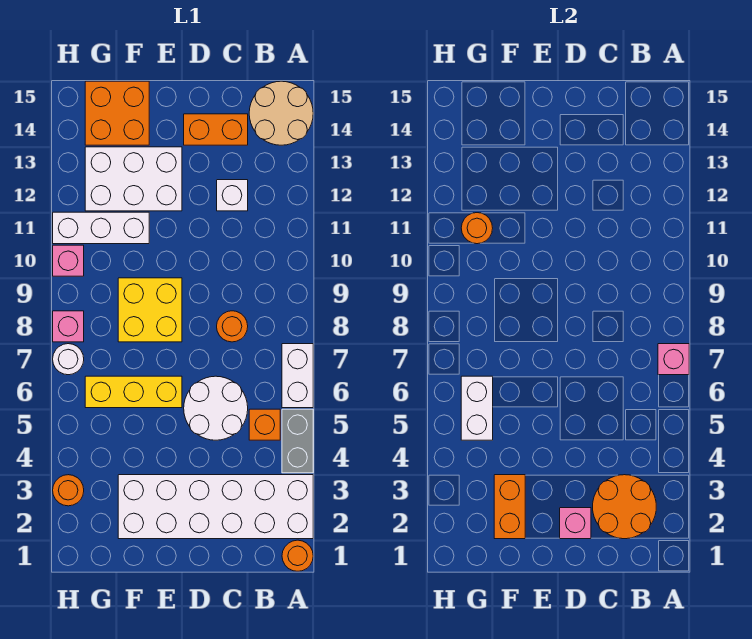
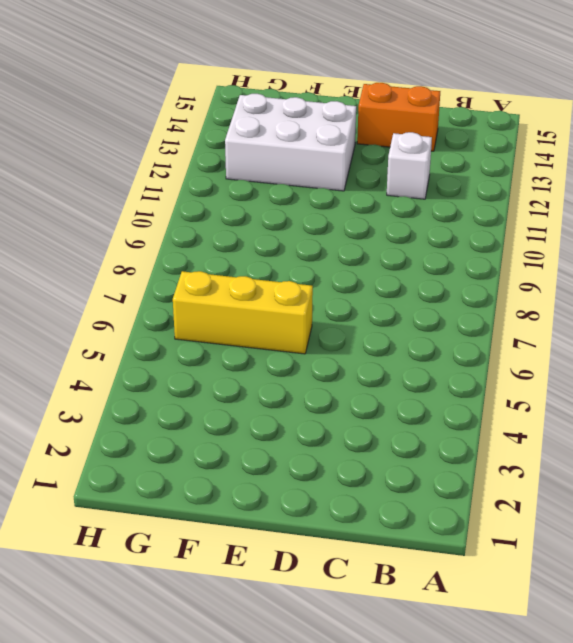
none -> orange 1x1 round brick [282,540,313,571]
none -> white 2x6 brick [118,475,313,539]
none -> grey 1x2 brick [282,409,313,473]

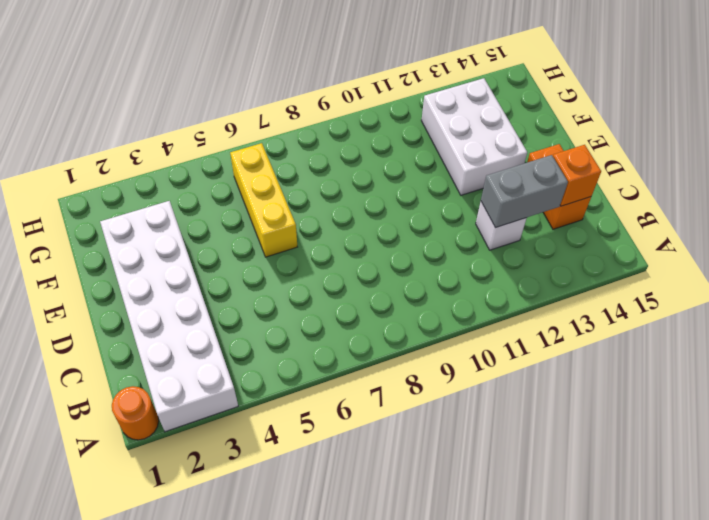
grey 1x2 brick [481,155,568,228] -> grey 1x2 brick moved to [282,409,313,473]
orange 1x1 brick [553,145,601,206] -> orange 1x1 brick moved to [249,409,280,440]
none -> white 1x2 brick [282,344,313,408]
none -> tan 2x2 round brick [249,81,313,145]
none -> white 2x2 round brick [184,376,248,440]

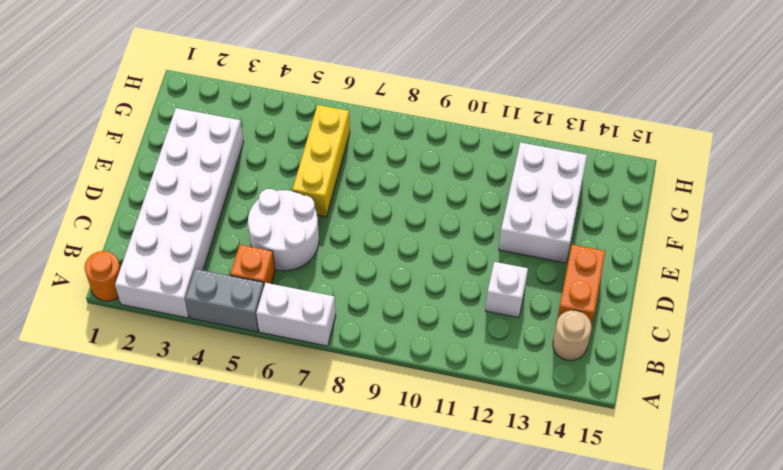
tan 1x1 round brick [553,310,591,361] -> tan 2x2 round brick [249,81,313,145]
none -> orange 1x1 round brick [217,311,248,342]
none -> yellow 2x2 brick [118,278,182,342]
none -> white 1x3 brick [53,212,149,244]

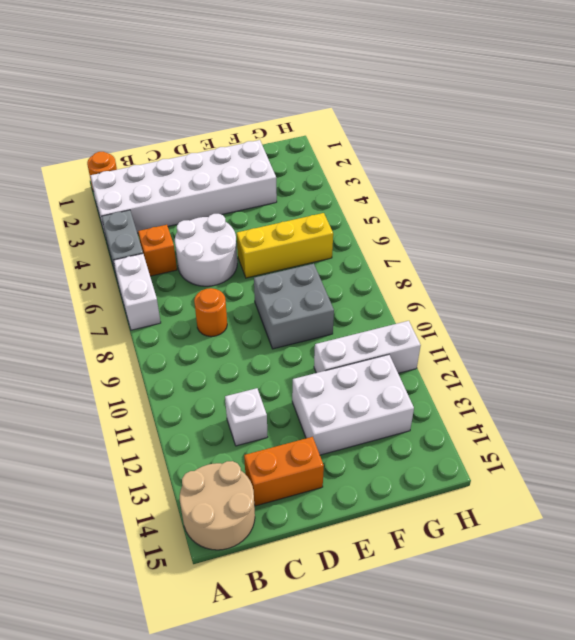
grey 2x2 brick [254,264,334,349] -> yellow 2x2 brick [118,278,182,342]
none -> orange 2x2 brick [85,81,149,145]
none -> orange 1x1 round brick [53,475,84,506]
none -> white 1x1 round brick [53,344,84,375]

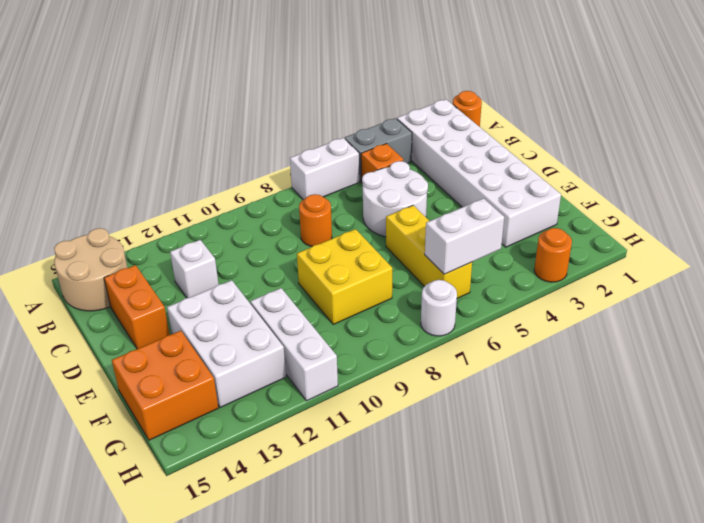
none -> pink 1x1 brick [53,311,84,342]
none -> pink 1x1 brick [53,245,84,276]
none -> pink 1x1 brick [658,344,689,375]

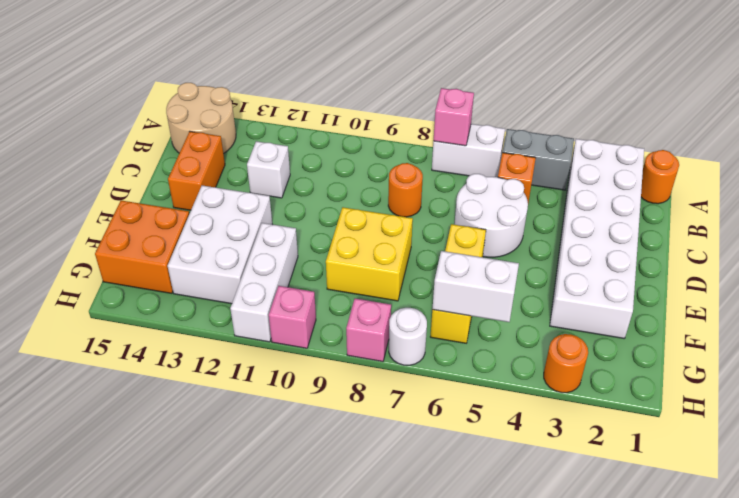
none -> orange 2x2 round brick [593,475,656,539]
none -> pink 1x1 brick [560,508,591,539]
none -> orange 1x2 brick [494,475,525,539]

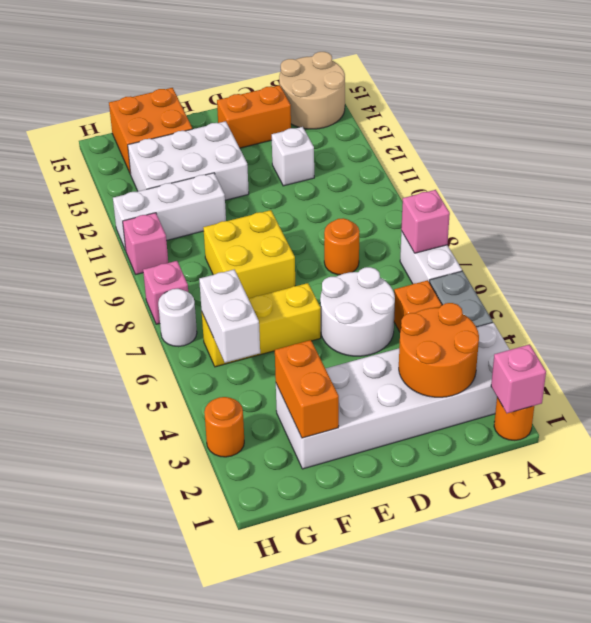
pink 1x1 brick [491,344,546,413] -> pink 1x1 brick moved to [560,508,591,539]
none -> orange 1x1 round brick [461,213,493,244]

